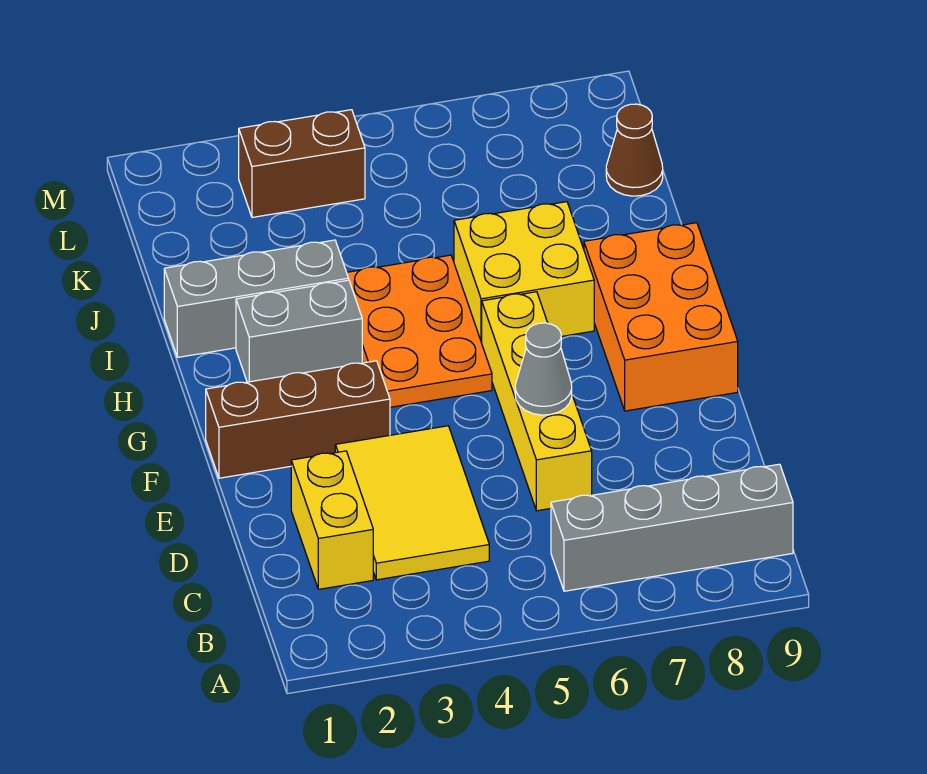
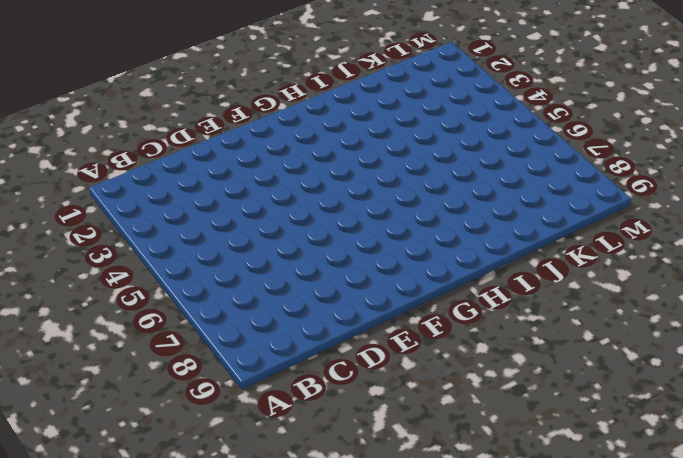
none -> grey 1x4 brick [551,464,793,591]
none -> yellow 1x2 brick [291,451,373,589]
none -> yellow 2x3 tile [335,426,489,580]

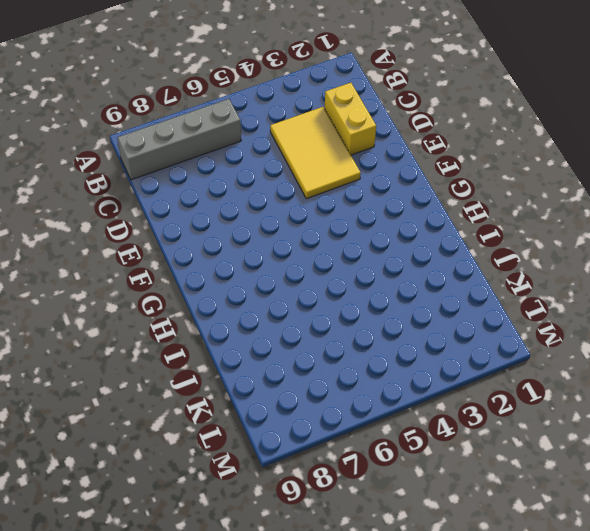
none -> yellow 1x4 brick [482,292,592,511]
none -> brown 1x3 brick [206,361,390,478]
none -> orange 2x3 brick [584,223,738,411]

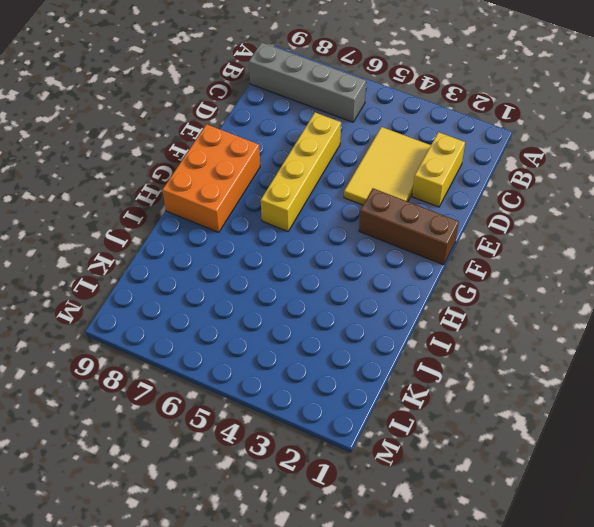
none -> orange 2x3 plate [347,255,492,407]
none -> grey 1x2 brick [236,280,362,382]
none -> yellow 2x2 brick [454,202,594,343]

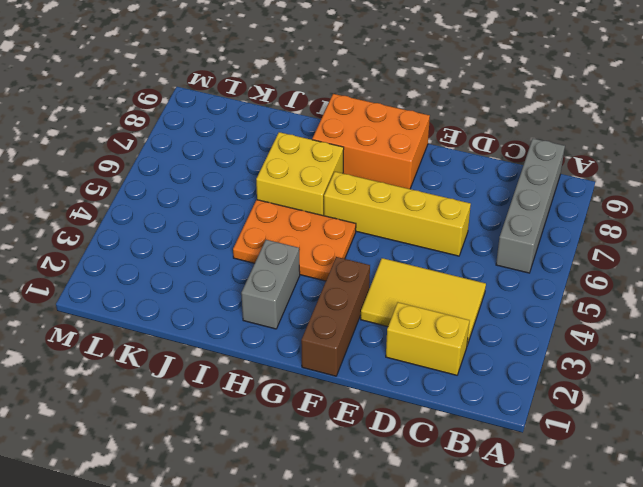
none -> grey 1x3 brick [164,240,349,357]
none -> brown 1x1 cone [606,104,663,196]
none -> brown 1x2 brick [239,110,365,217]

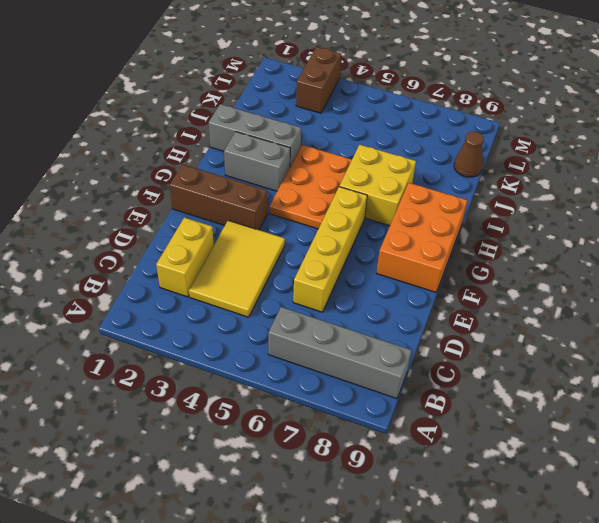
brown 1x2 brick [296,47,341,113] -> brown 1x2 brick turned to [239,110,365,217]
none -> grey 1x1 cone [515,323,572,415]

